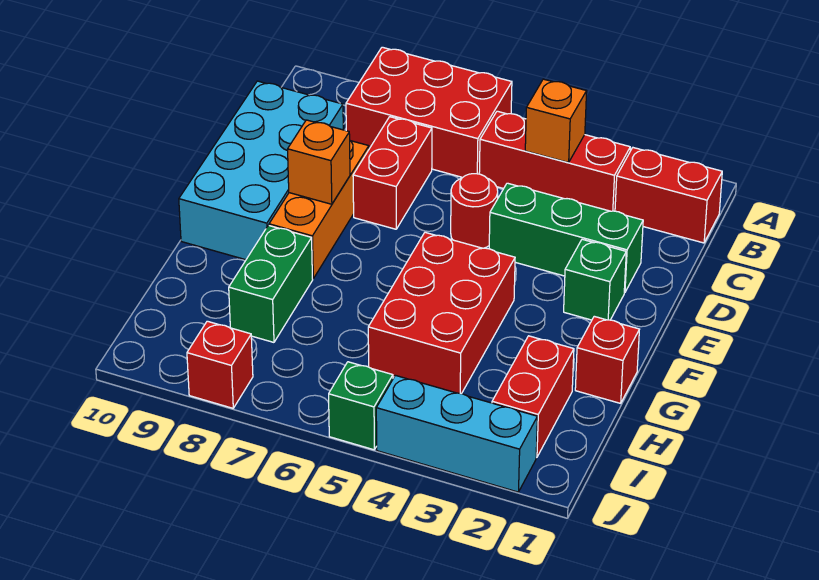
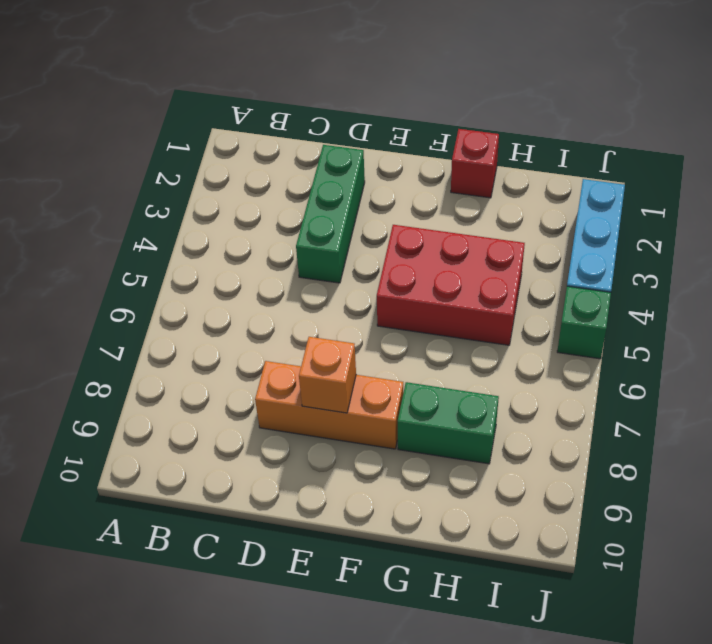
none -> red 2x3 brick [346,47,512,177]
none -> red 1x2 brick [615,148,722,243]
none -> red 1x3 brick [479,111,630,211]

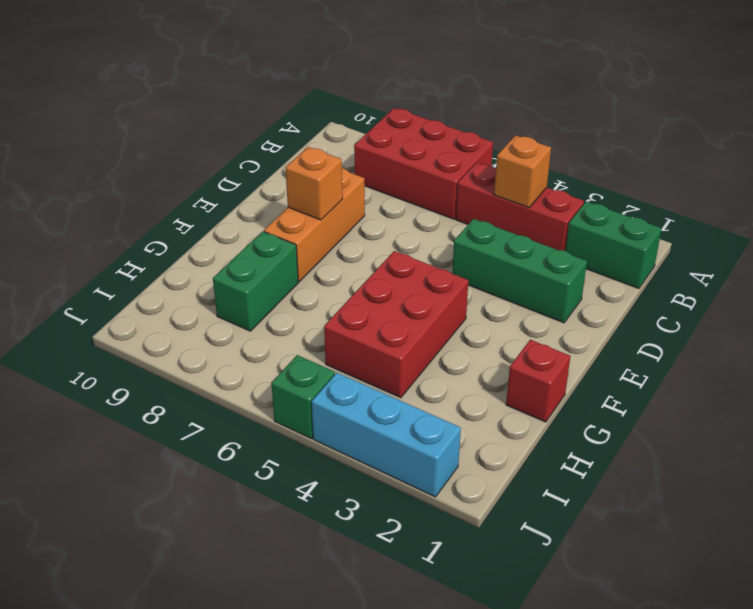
green 1x2 brick [565,202,662,289] -> red 1x2 brick [615,148,722,243]
none -> red 1x2 brick [353,117,432,229]
none -> cyan 2x4 brick [179,81,343,260]
none -> red 1x1 round brick [451,174,498,248]

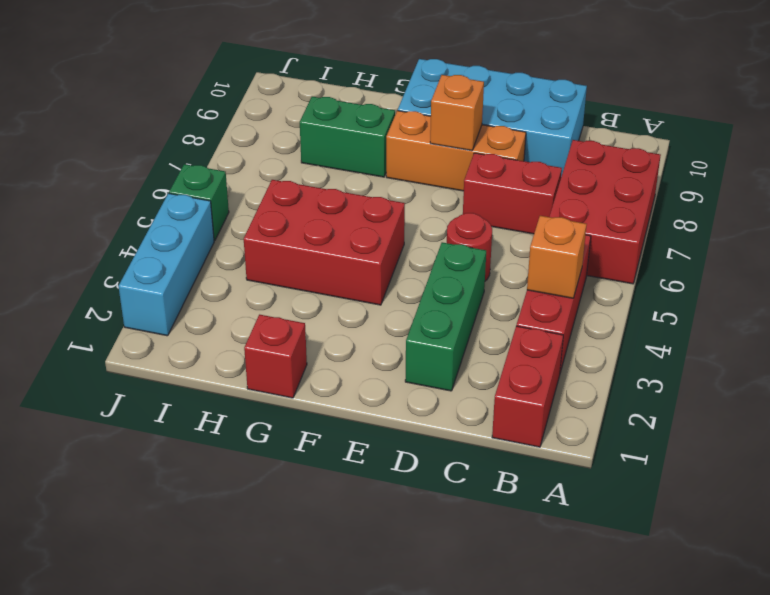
none -> green 1x1 brick [564,239,626,320]
none -> red 1x2 brick [492,336,574,457]
none -> red 1x1 brick [187,321,253,408]

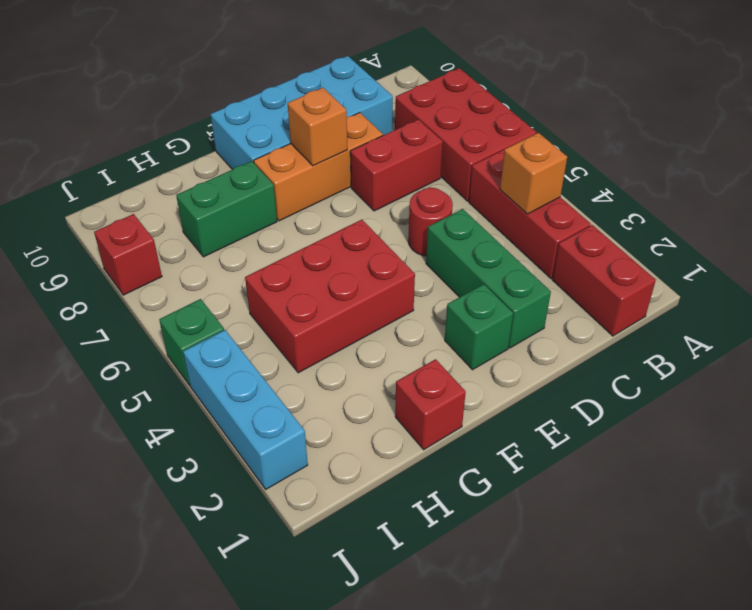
none -> red 1x2 brick [492,336,574,457]

